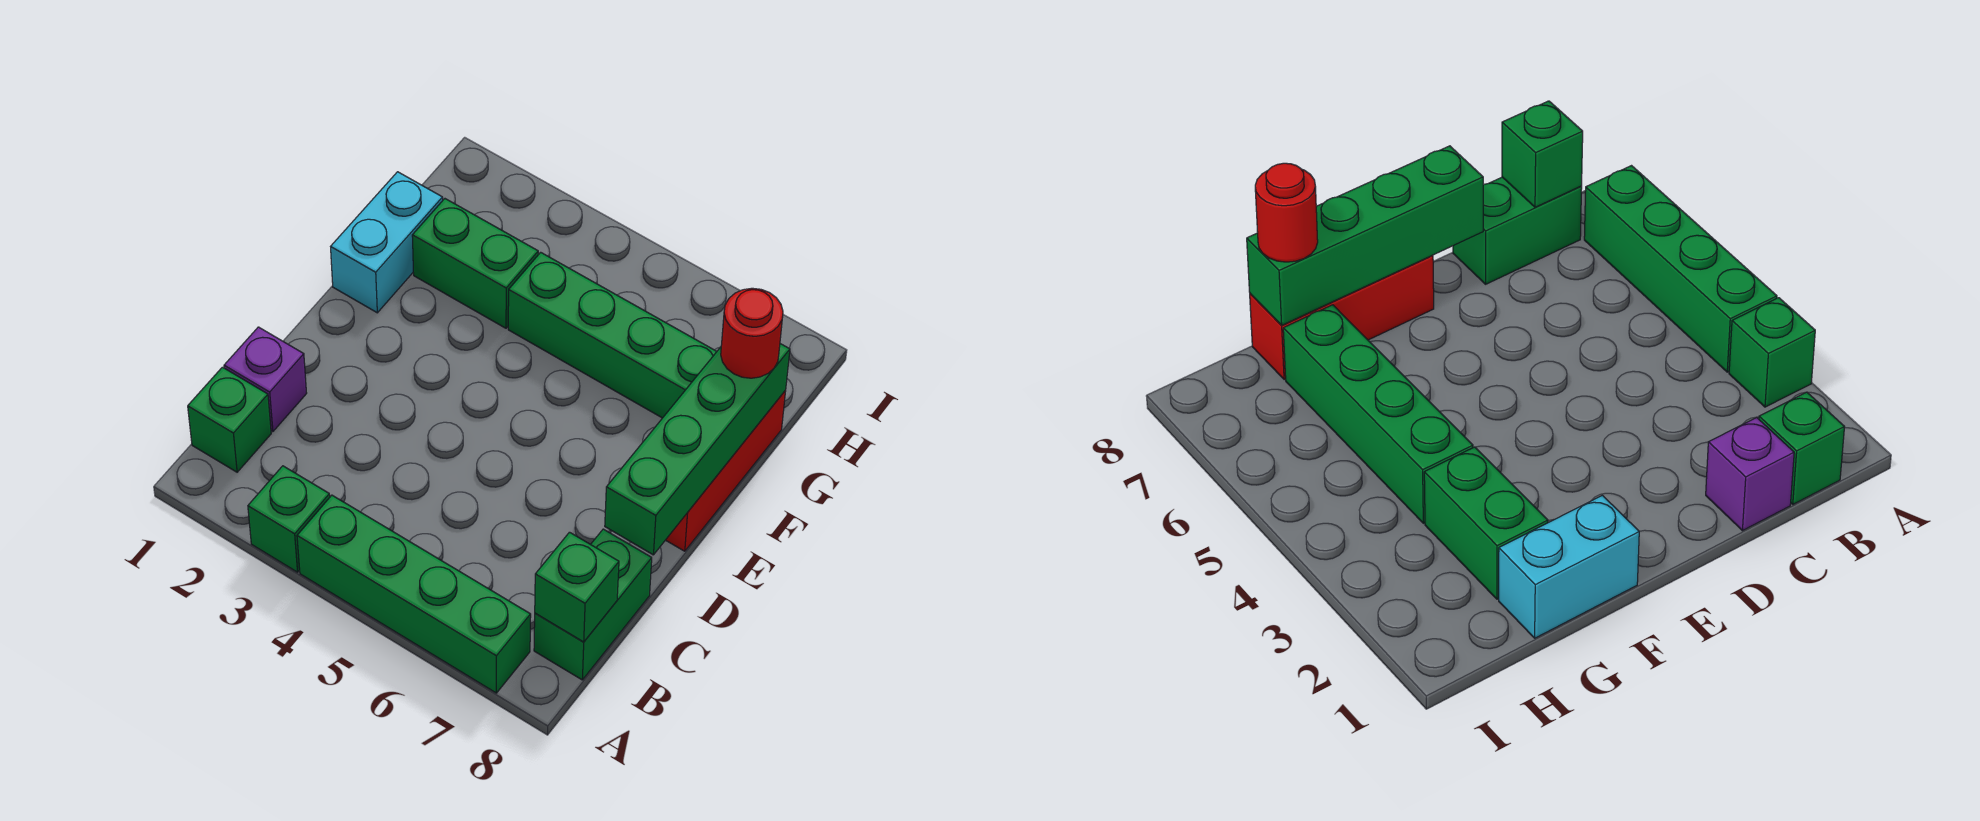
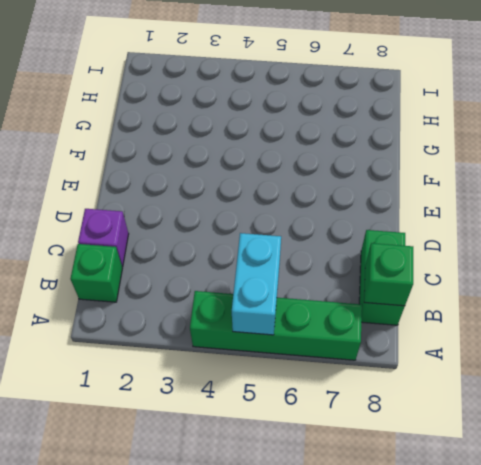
cyan 1x2 brick [232,233,281,335] -> cyan 1x2 brick moved to [331,172,443,313]
none -> green 1x1 brick [248,466,330,572]
none -> red 1x3 brick [666,391,786,551]
none -> green 1x2 brick [412,199,538,328]

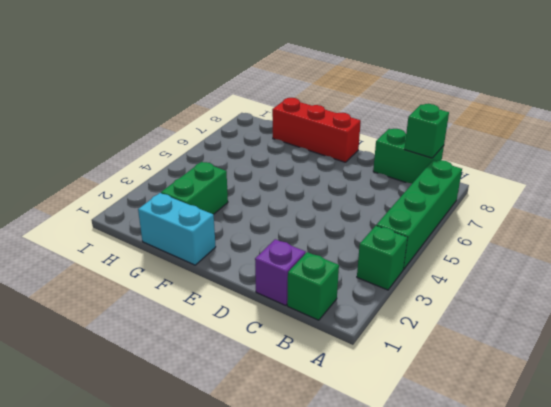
none -> green 1x4 brick [508,252,717,418]
none -> green 1x4 brick [605,344,790,555]
none -> red 1x1 round brick [721,288,783,378]

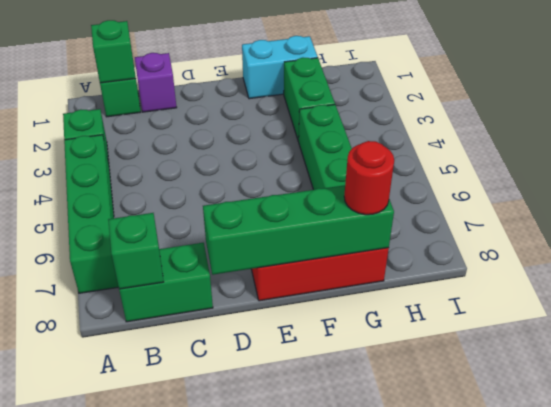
green 1x1 brick [91,20,136,83] -> none

